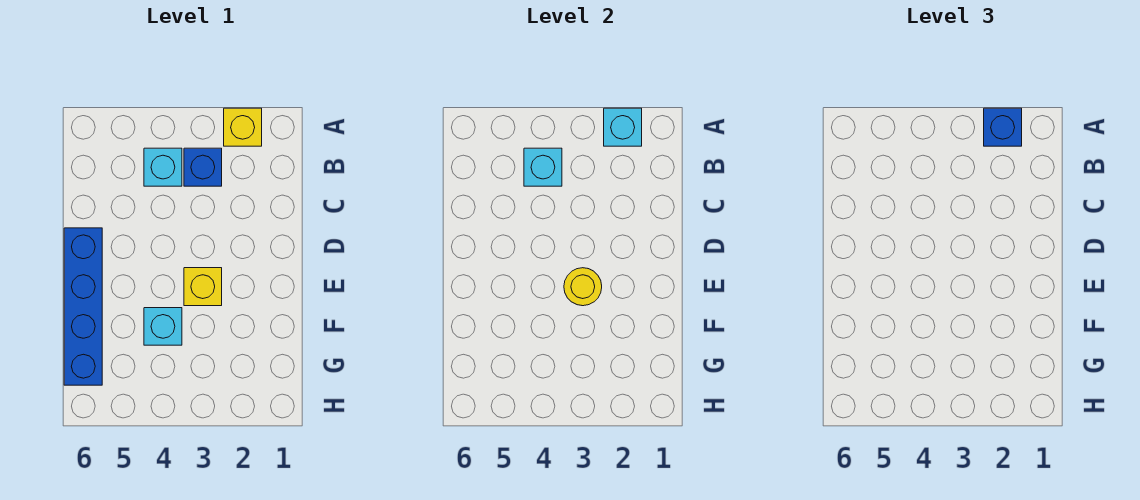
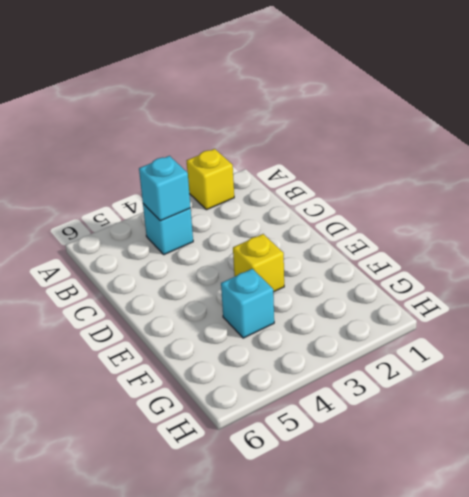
none -> blue 1x1 brick [184,148,222,186]
none -> blue 1x4 brick [64,228,102,385]

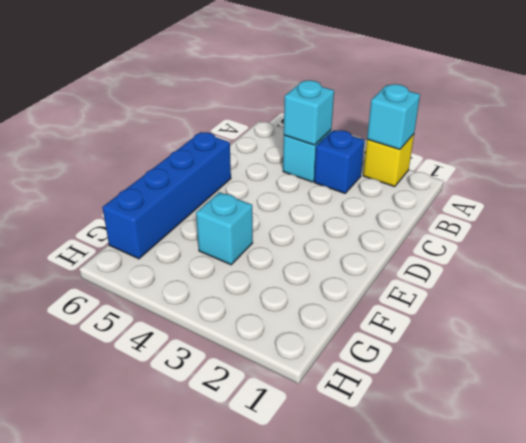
none -> yellow 1x1 brick [184,268,222,306]
none -> yellow 1x1 round brick [564,268,602,306]

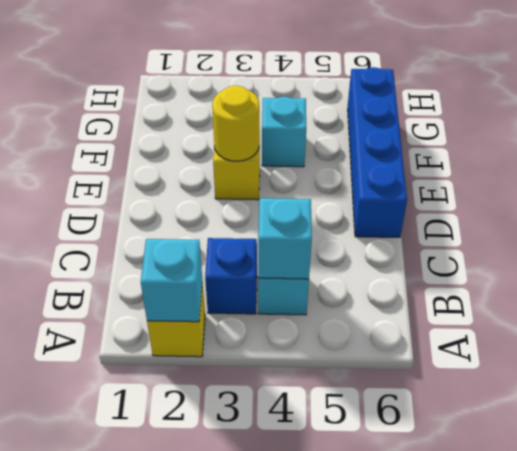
none -> blue 1x1 brick [984,108,1022,146]

